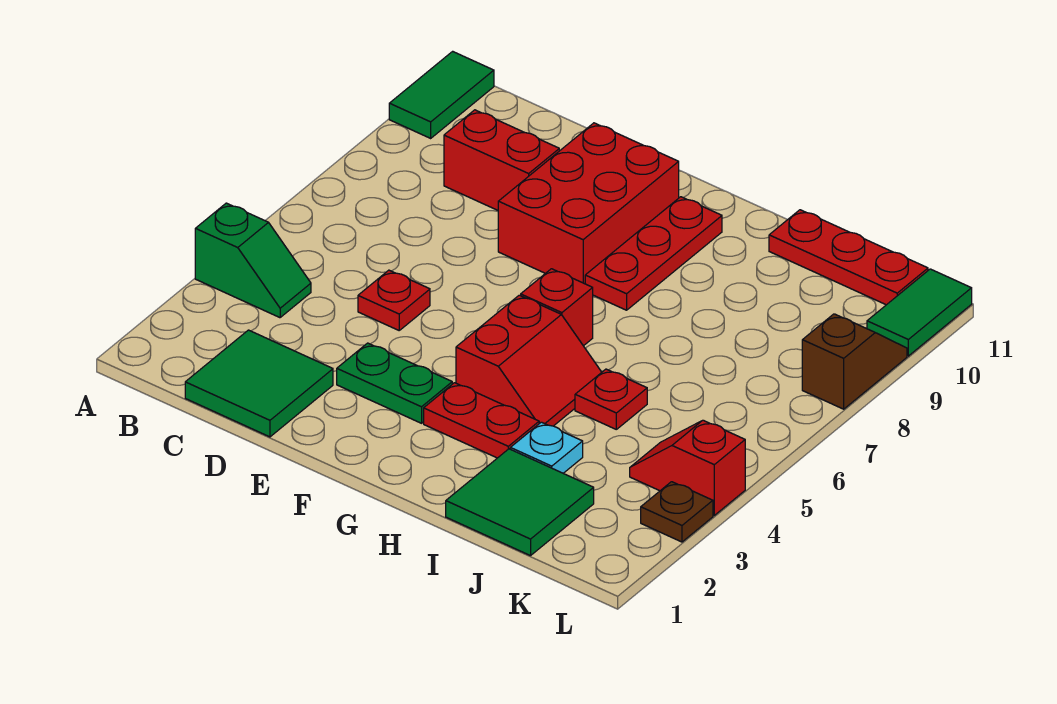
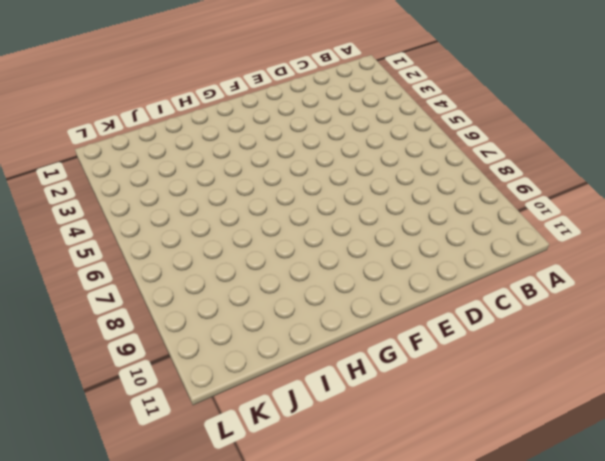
none -> green 1x2 slope [195,203,311,318]
none -> green 1x2 tile [389,51,494,138]
none -> green 2x2 tile [185,330,333,437]

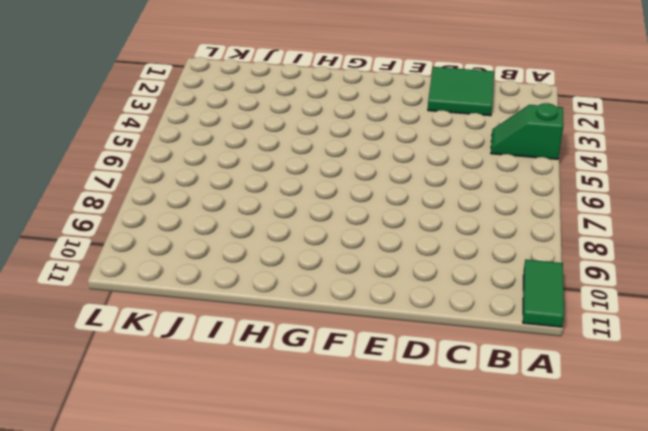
none -> red 1x2 brick [444,110,559,210]
none -> red 1x1 plate [358,270,430,330]
none -> green 1x2 plate [337,343,452,423]

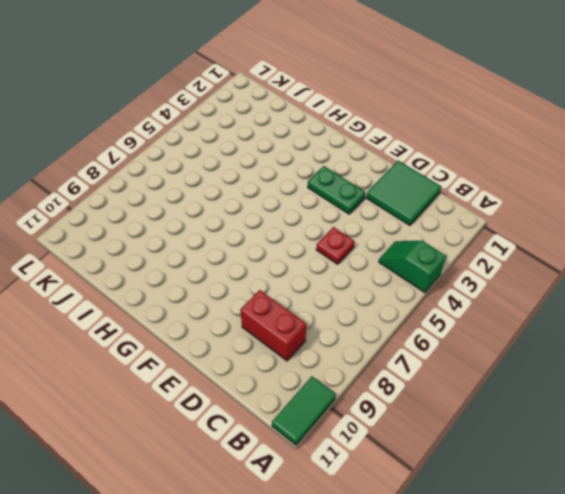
none -> red 2x3 brick [498,123,679,284]
none -> red 1x2 plate [424,383,539,458]
none -> red 2x2 slope [456,295,602,426]

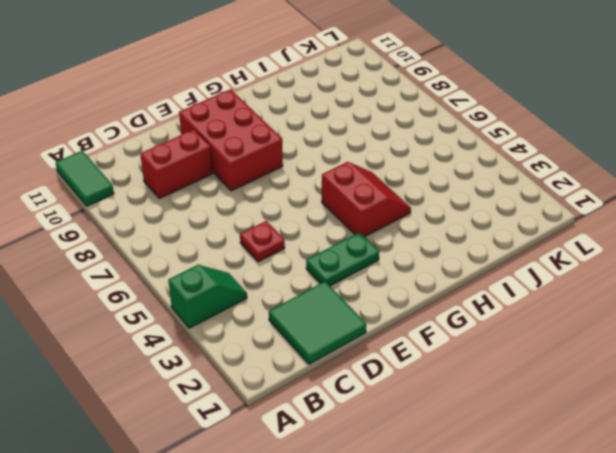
none -> red 1x2 plate [424,383,539,458]
none -> red 1x1 brick [521,269,593,346]
none -> red 1x3 plate [585,197,722,310]

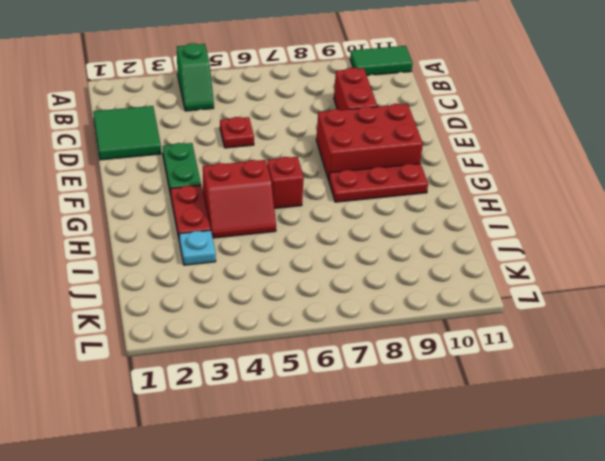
none -> green 2x2 tile [446,449,594,556]
none -> red 1x1 plate [575,369,647,429]
none -> red 1x3 plate [769,210,928,305]

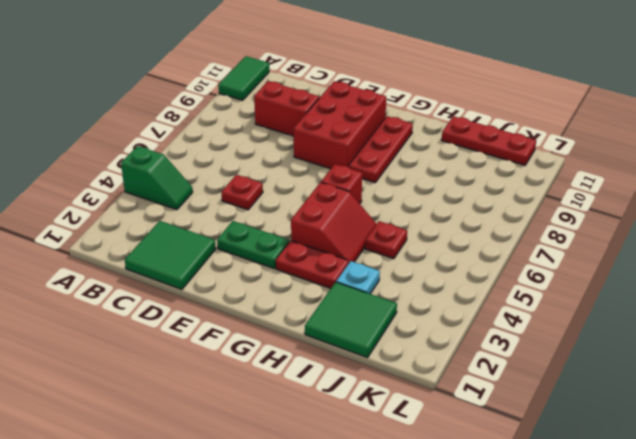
none -> red 1x2 slope [630,420,745,515]
none -> brown 1x1 plate [641,482,713,542]
none -> brown 1x2 slope [802,314,907,409]

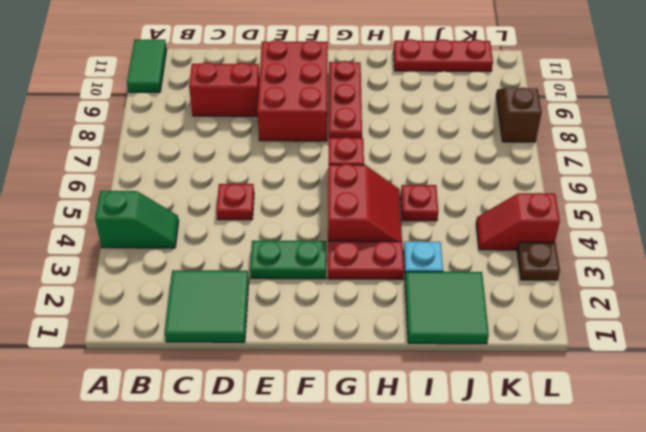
none -> green 1x2 tile [867,269,972,356]

